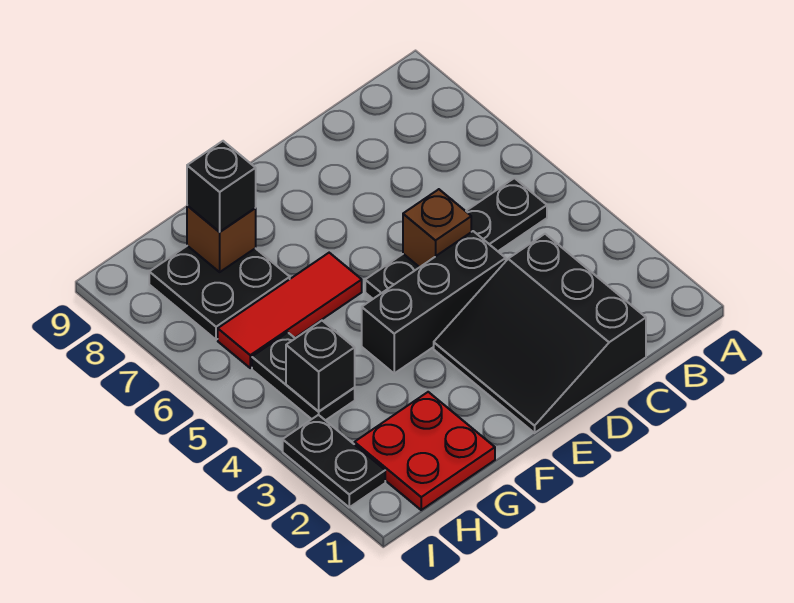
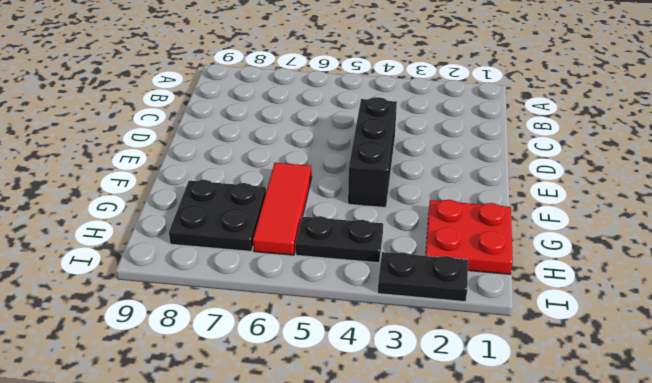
none -> black 1x4 plate [365,178,547,299]
none -> black 3x3 slope [434,234,646,433]
none -> brown 1x1 brick [403,189,471,267]

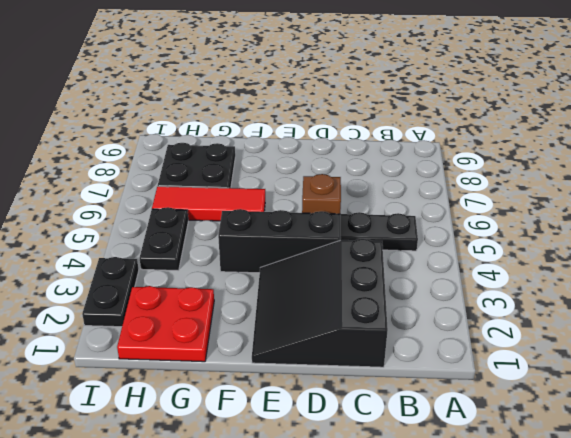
none -> brown 1x1 brick [187,205,256,272]
none -> black 1x1 brick [286,321,355,412]
none -> black 1x1 brick [187,141,256,232]

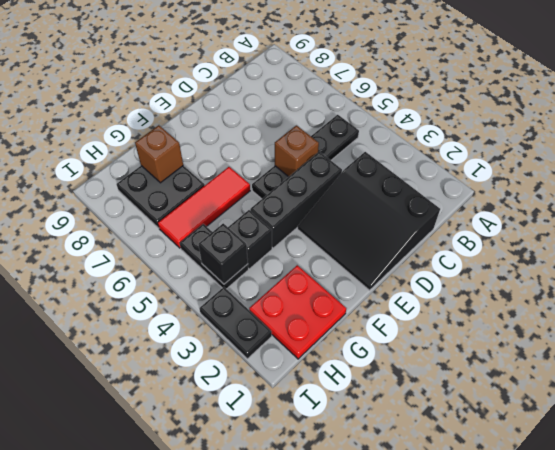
black 1x1 brick [228,210,272,269] -> black 1x1 brick moved to [187,141,256,232]

